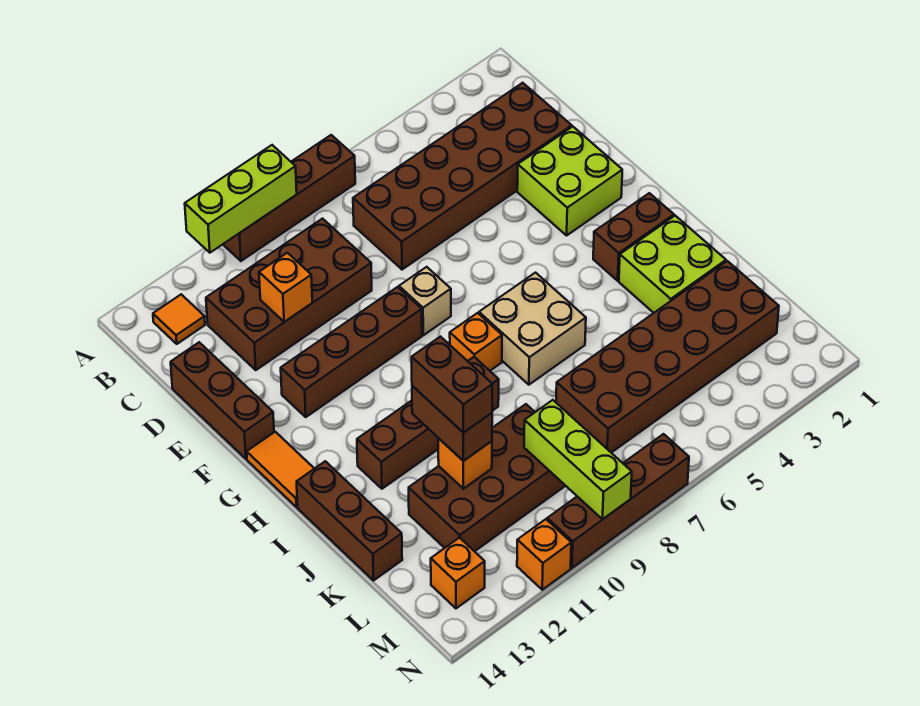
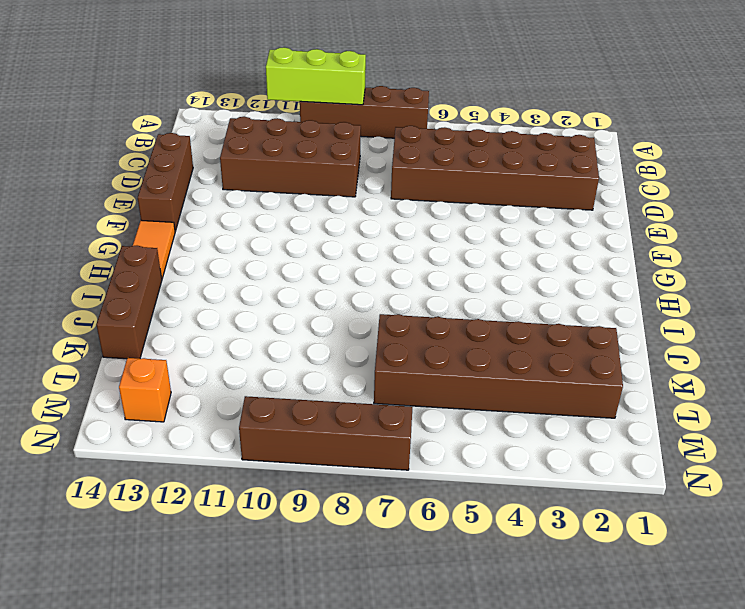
none -> orange 1x1 tile [153,294,205,344]
none -> lime 2x2 brick [517,127,622,235]
none -> tan 1x1 brick [399,267,451,335]

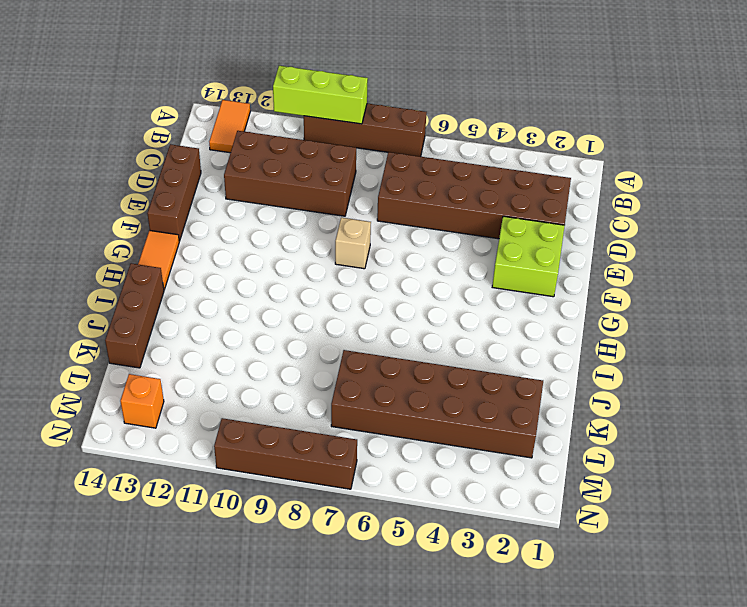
orange 1x2 tile [209,100,250,153] -> orange 1x1 tile [153,294,205,344]
none -> brown 1x4 brick [281,287,422,417]
none -> brown 1x2 brick [593,193,674,281]
none -> tan 2x2 brick [479,273,586,385]

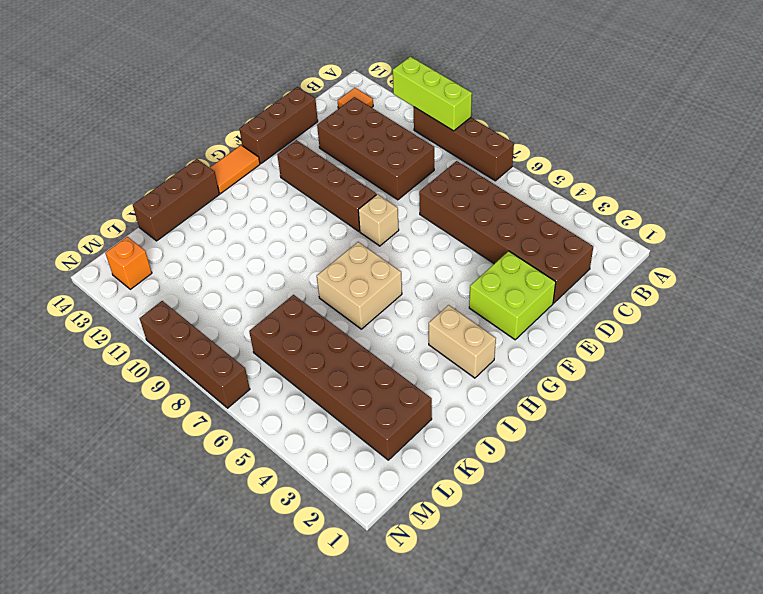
tan 1x2 brick [429,305,496,378] -> brown 1x2 brick [593,193,674,281]
none -> orange 1x1 brick [450,313,502,371]
none -> lime 2x2 brick [619,216,726,313]
none -> brown 1x4 brick [357,357,499,489]

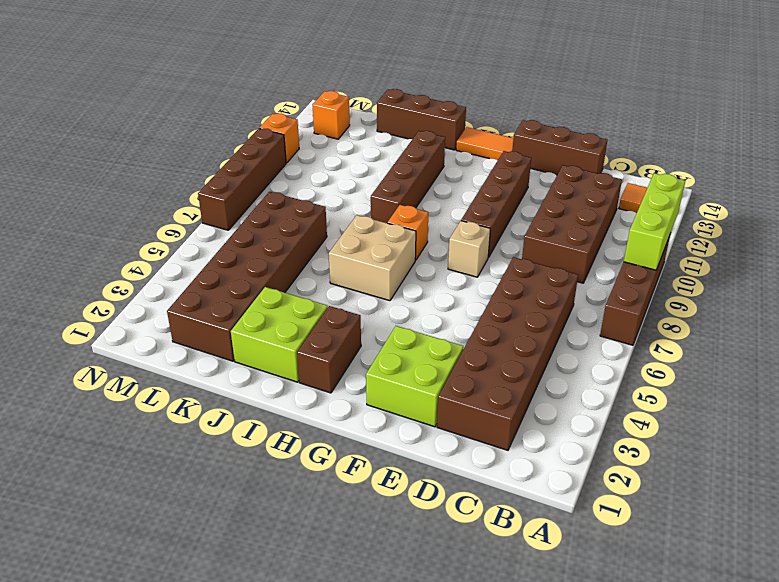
none -> brown 2x4 brick [409,404,565,552]
none -> orange 1x1 brick [259,253,312,322]
none -> orange 1x1 brick [438,438,492,489]

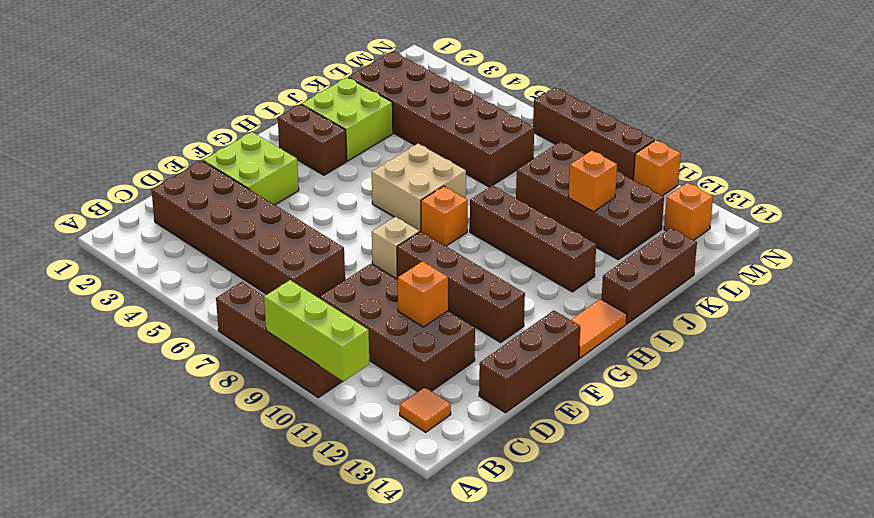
none -> lime 1x3 brick [524,400,632,519]
none -> brown 1x2 brick [412,386,492,461]
none -> brown 1x2 brick [412,337,493,433]

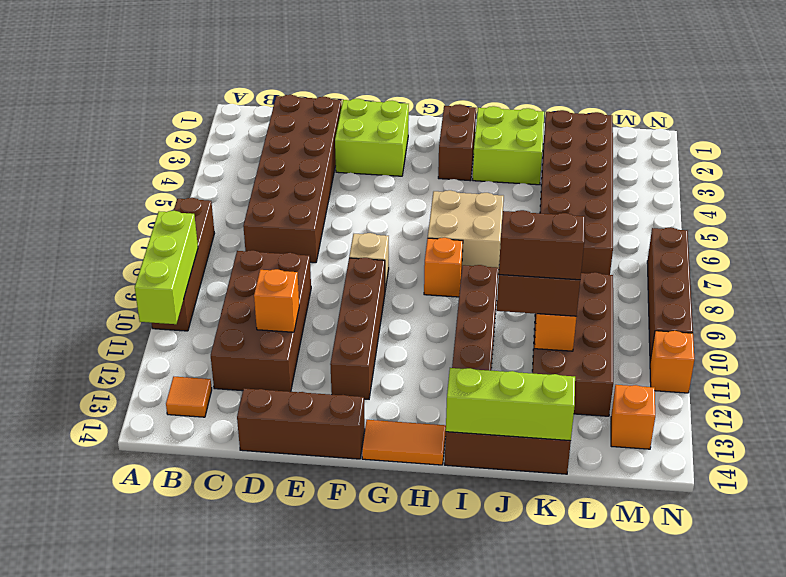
lime 1x3 brick [446,368,575,441] -> lime 1x3 brick moved to [524,400,632,519]

